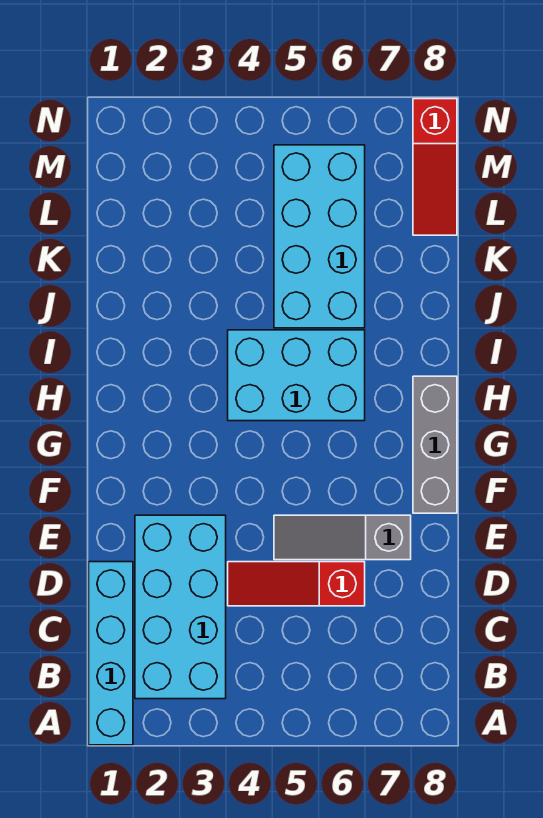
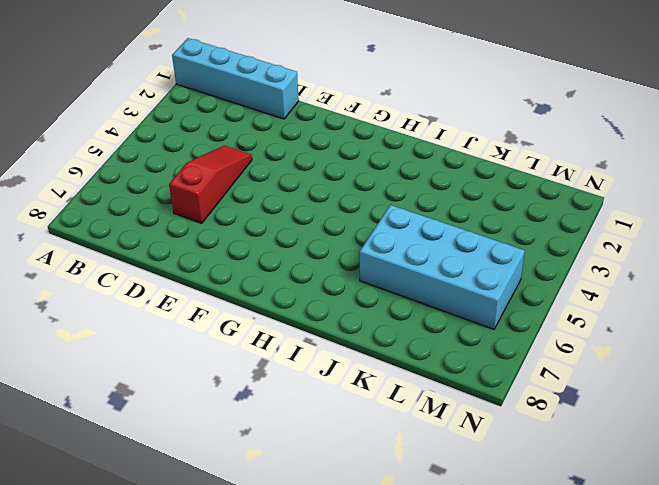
none -> cyan 2x4 brick [135,515,226,699]
none -> grey 1x3 slope [274,515,411,560]

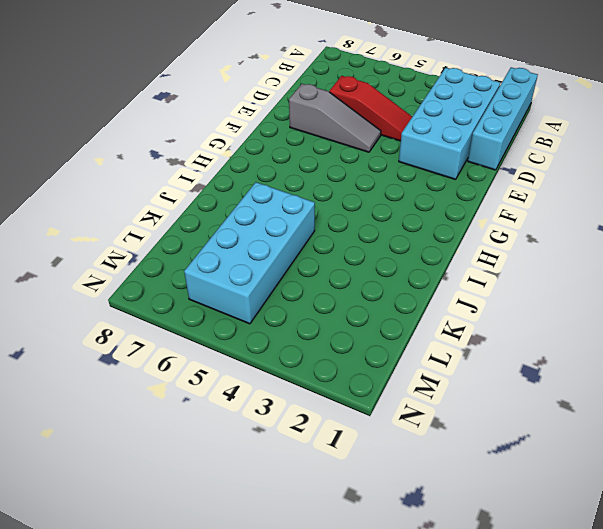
none -> grey 1x3 brick [413,376,457,513]
none -> cyan 2x3 brick [228,330,365,421]

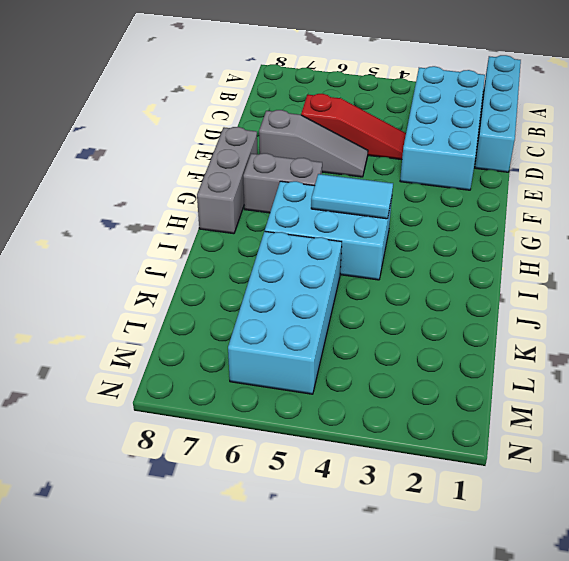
grey 1x2 brick [243,153,322,213] -> none
cyan 1x2 tile [311,174,393,219] -> none
none -> red 1x3 slope [413,99,457,235]

